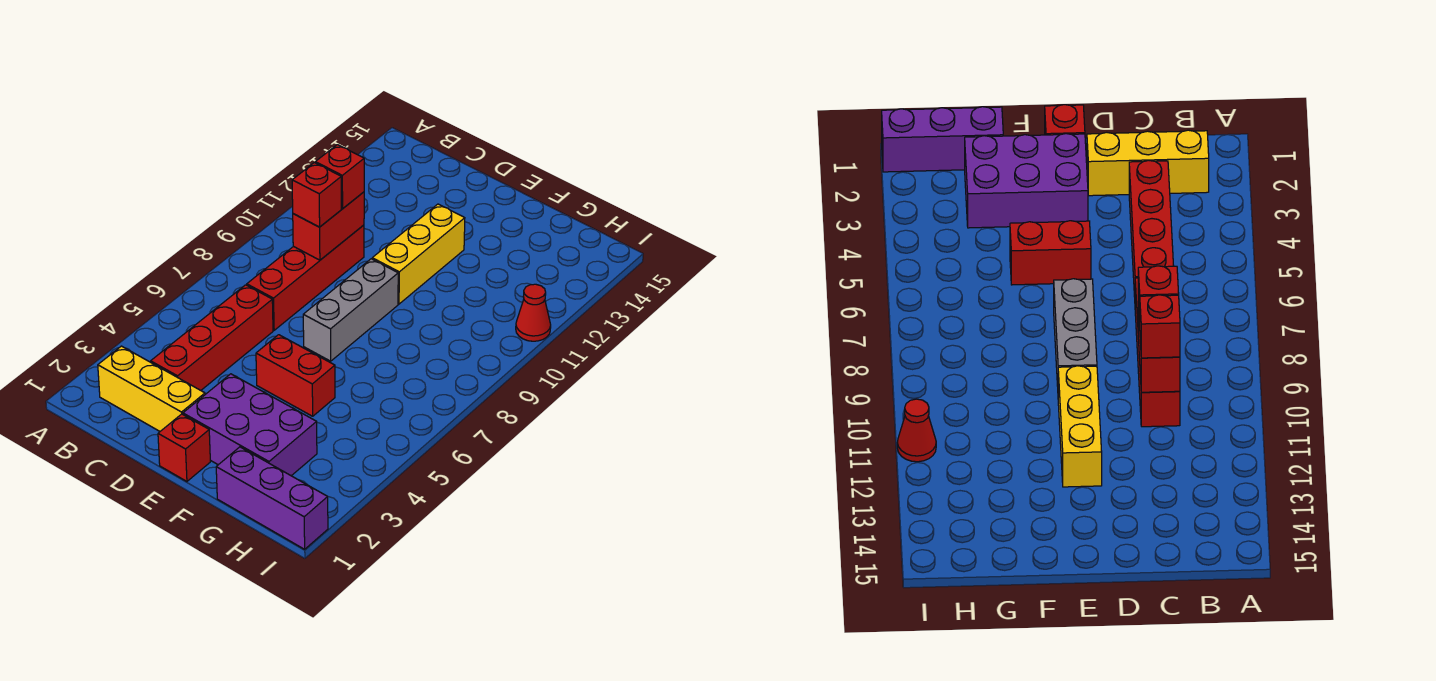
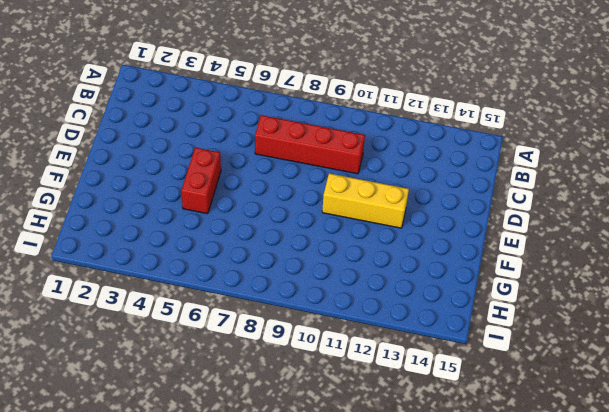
none -> yellow 1x3 brick [98,346,205,431]
none -> red 1x4 brick [151,285,273,390]
none -> red 1x1 brick [158,414,210,481]

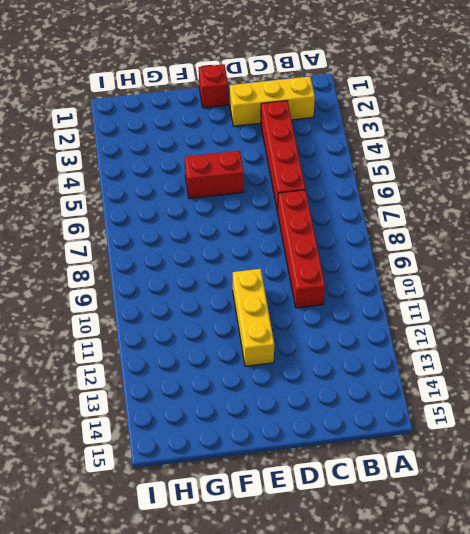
none -> purple 2x3 brick [183,374,317,476]
none -> grey 1x3 brick [303,259,398,361]
none -> purple 1x3 brick [216,447,328,549]

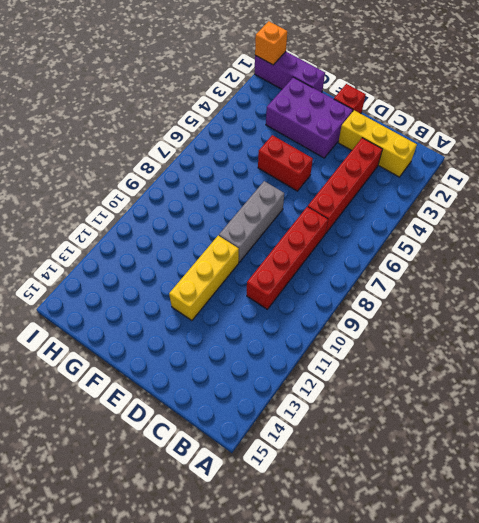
orange 1x1 brick [255,21,287,65] -> none
none -> red 1x1 cone [516,284,551,341]
none -> red 1x2 brick [293,192,364,260]
none -> red 1x1 brick [292,163,341,227]

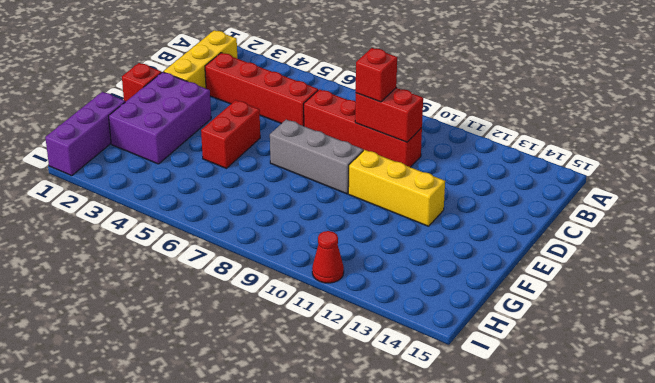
none -> red 1x1 brick [315,145,364,209]

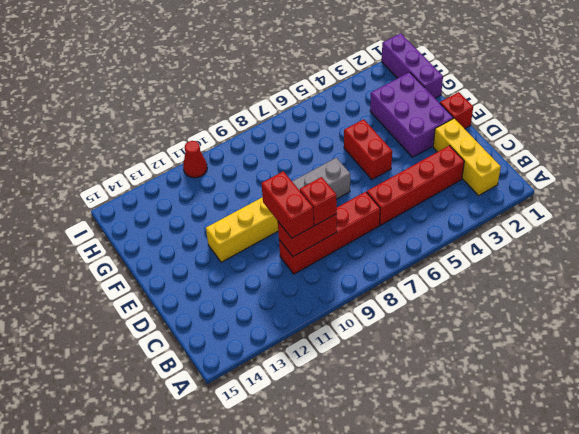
red 1x2 brick [261,171,314,238] -> red 1x1 brick [315,145,364,209]

